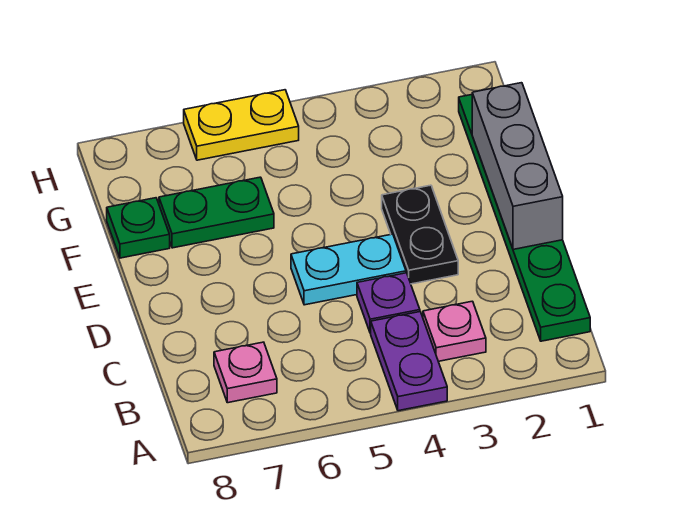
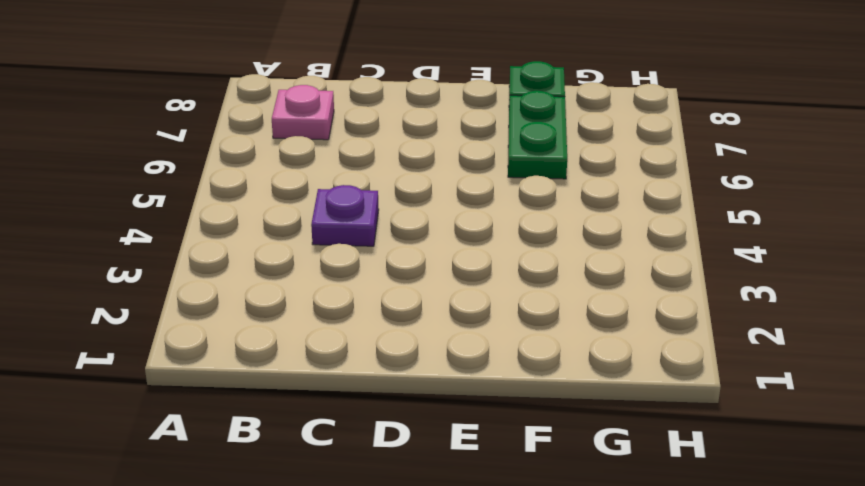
none -> purple 1x2 plate [371,312,447,411]
none -> green 1x6 plate [459,95,590,341]

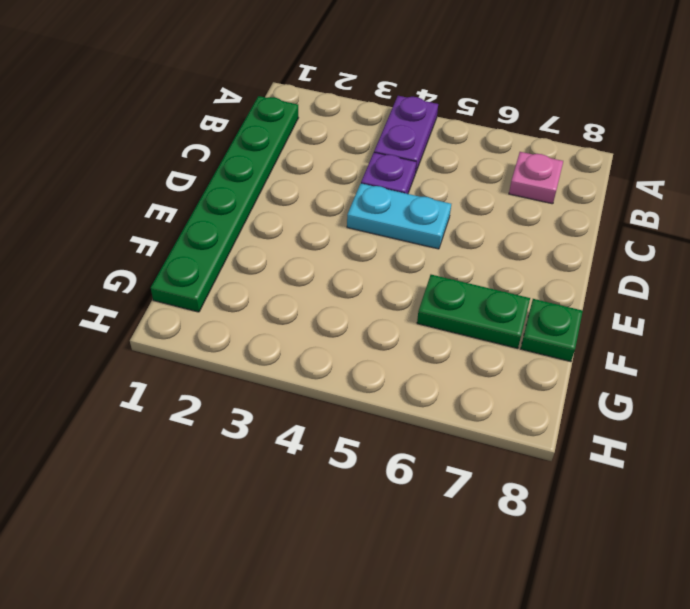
none -> pink 1x1 plate [423,301,486,361]
none -> black 1x2 plate [382,185,458,284]

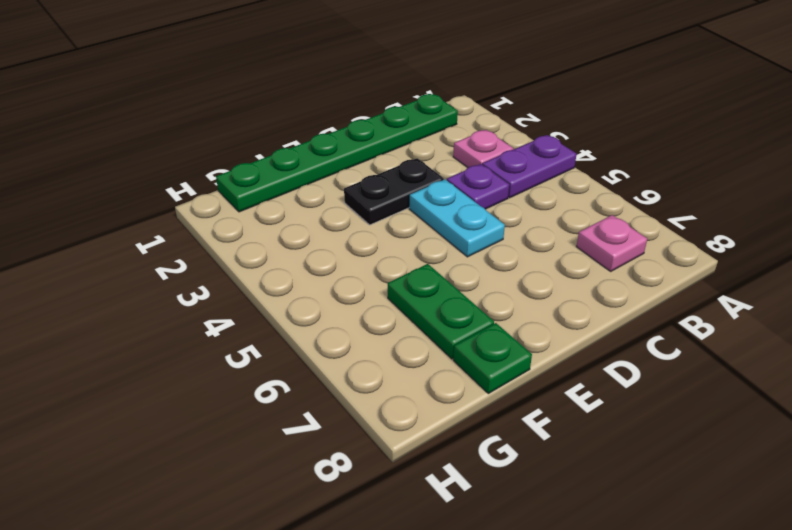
none -> yellow 1x2 plate [184,90,299,160]
none -> grey 1x3 brick [472,83,563,249]

